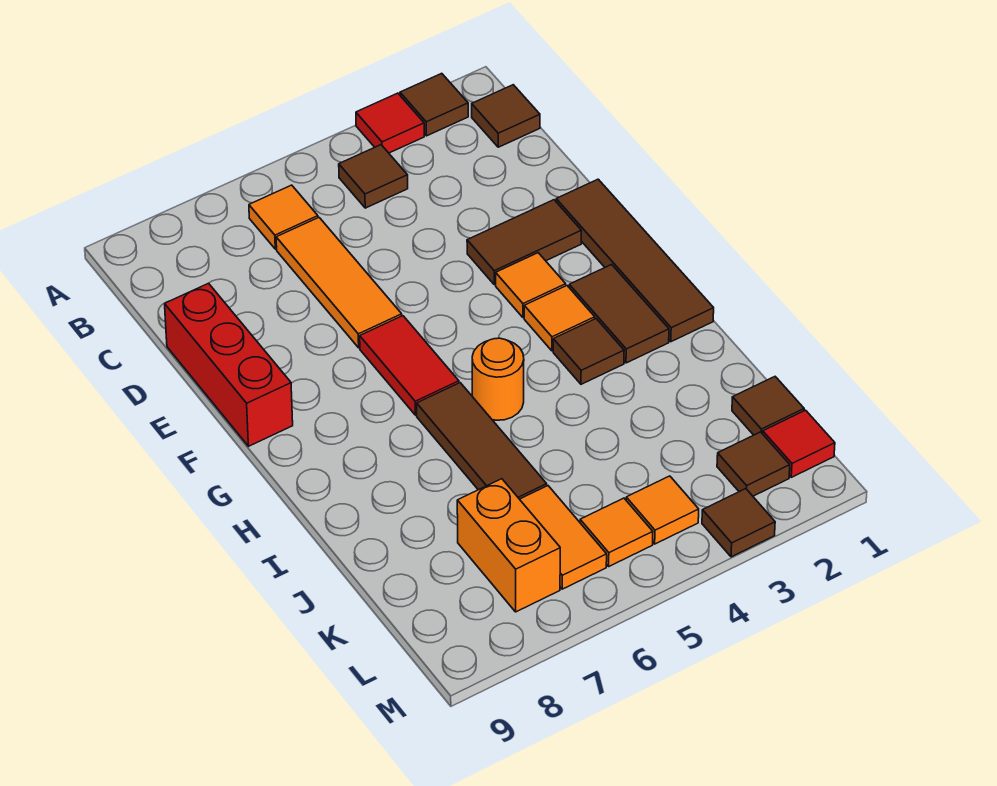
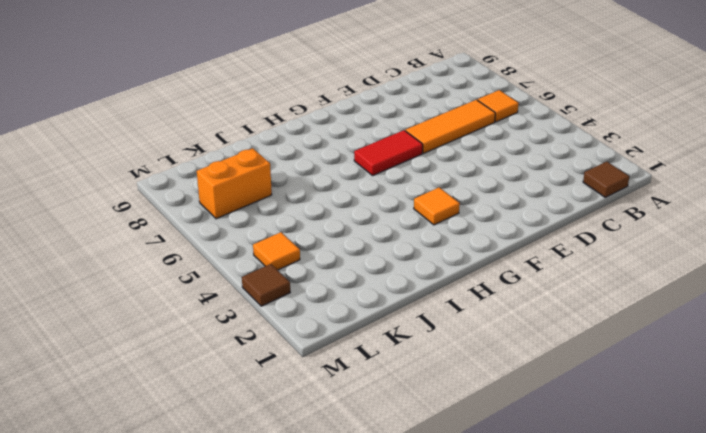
none -> brown 1x1 tile [400,73,468,136]
none -> red 1x1 tile [356,93,424,153]
none -> brown 1x1 tile [339,145,408,208]

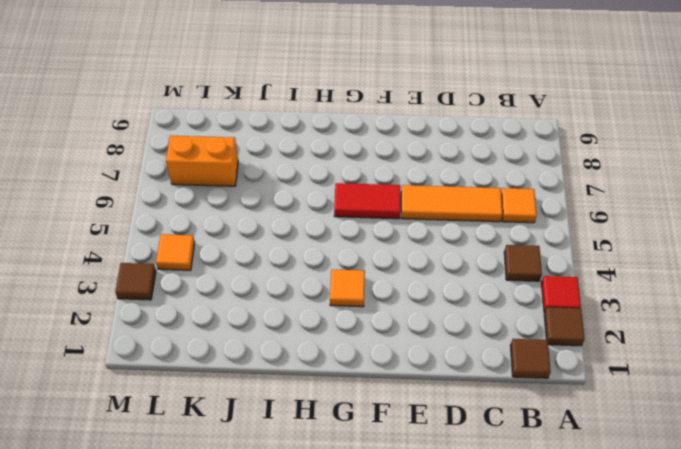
none -> red 1x3 brick [165,283,293,446]
none -> brown 1x4 tile [556,179,714,342]
none -> brown 1x2 tile [467,200,581,285]

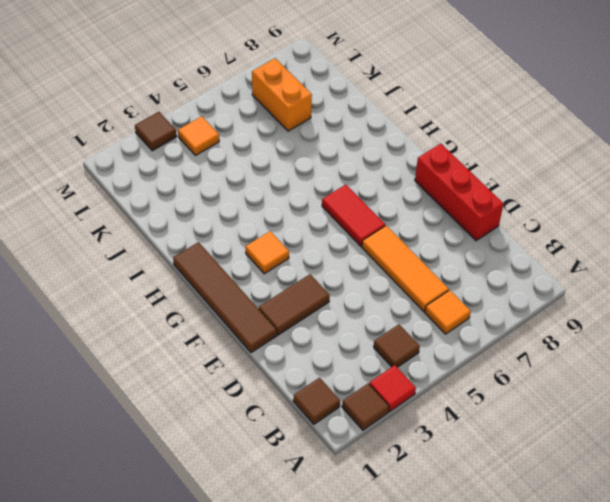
none -> orange 1x1 tile [496,253,566,318]
none -> brown 1x2 tile [569,265,669,363]
none -> brown 1x1 tile [553,319,624,384]

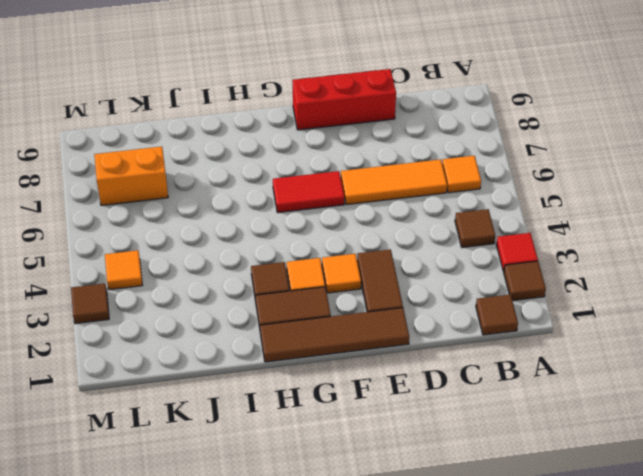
none -> orange 1x1 round brick [472,338,524,420]
none -> brown 1x3 tile [417,383,547,499]
none -> brown 1x1 tile [732,377,804,435]

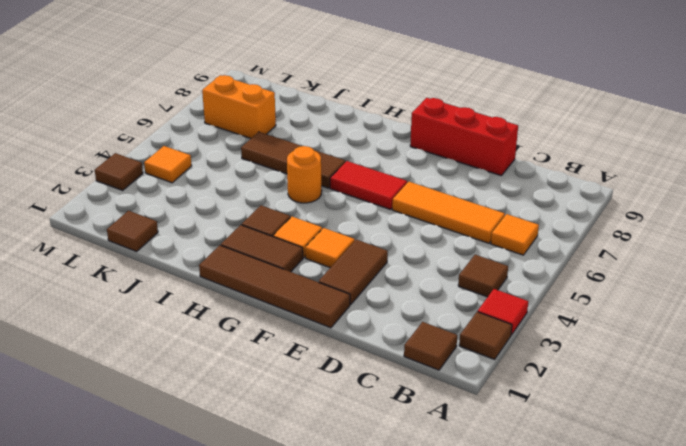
none -> orange 1x2 tile [520,486,607,589]
none -> red 1x1 tile [763,410,835,477]
none -> brown 1x1 tile [717,432,790,496]

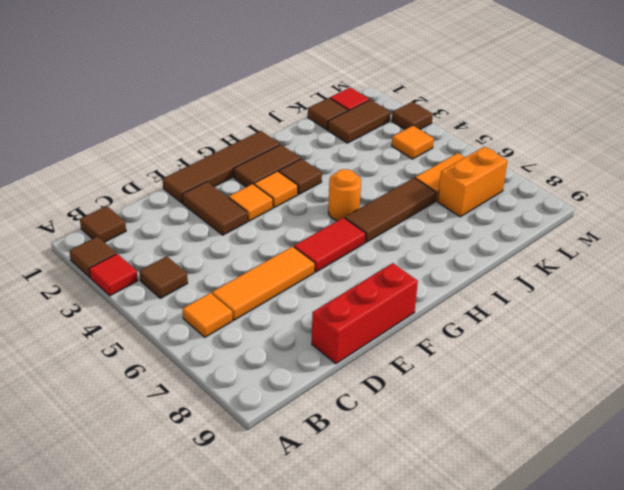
brown 1x2 tile [328,100,390,143] -> brown 1x1 tile [717,432,790,496]
none -> orange 1x1 tile [580,498,653,566]

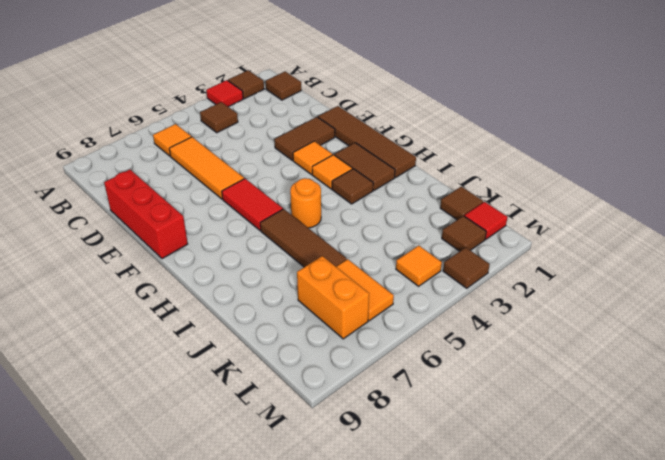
none -> orange 1x1 tile [580,498,653,566]

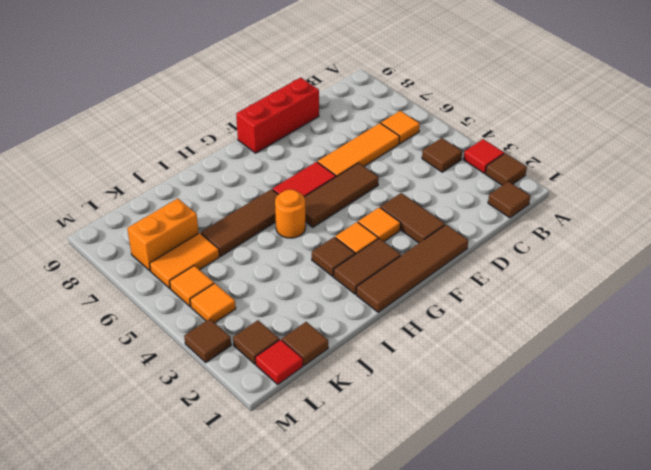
brown 1x3 tile [304,163,379,227] -> none

